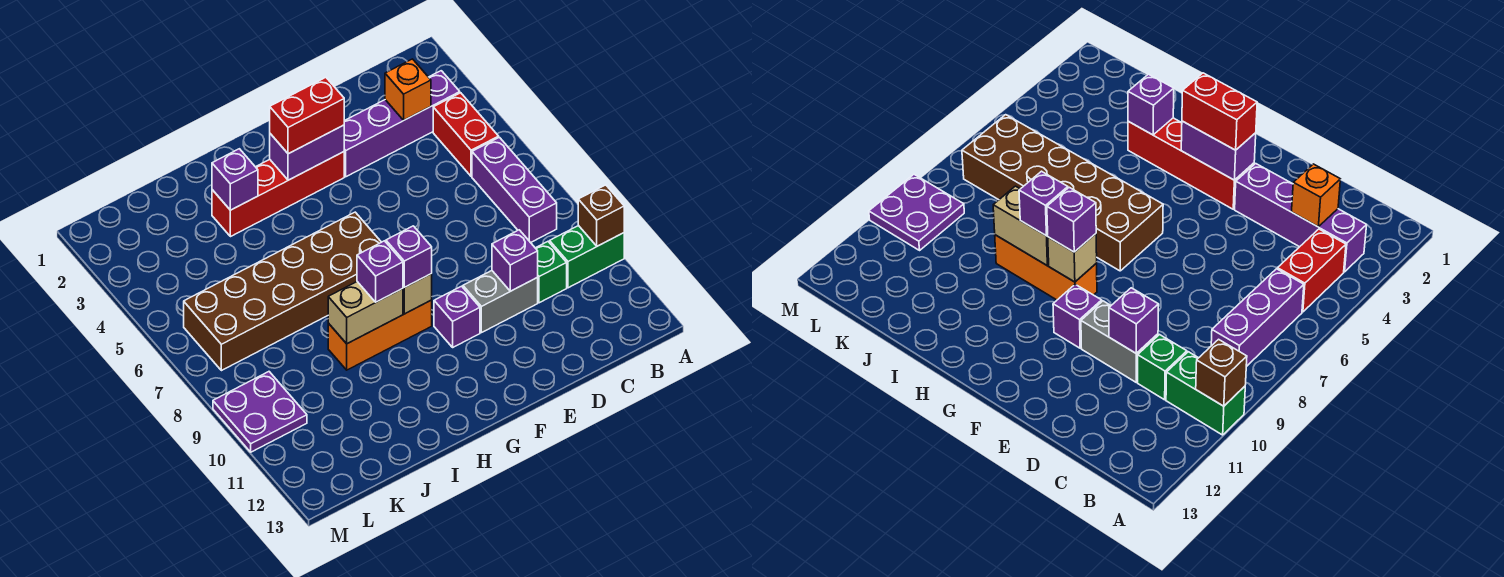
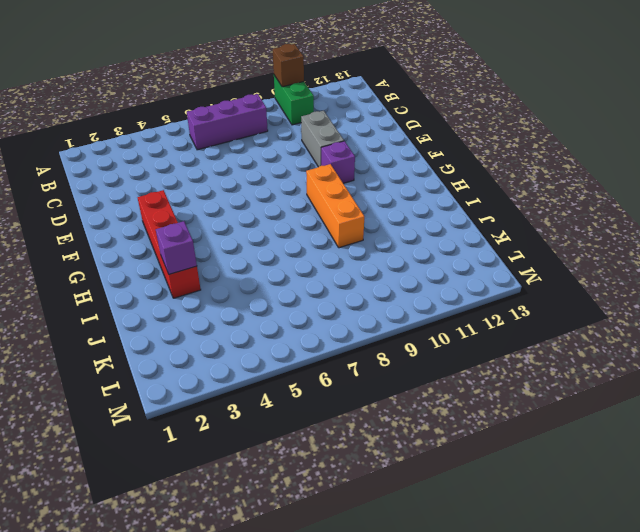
none -> purple 1x4 brick [344,71,460,177]
none -> red 1x2 brick [433,93,499,176]
none -> green 1x1 brick [536,242,567,303]

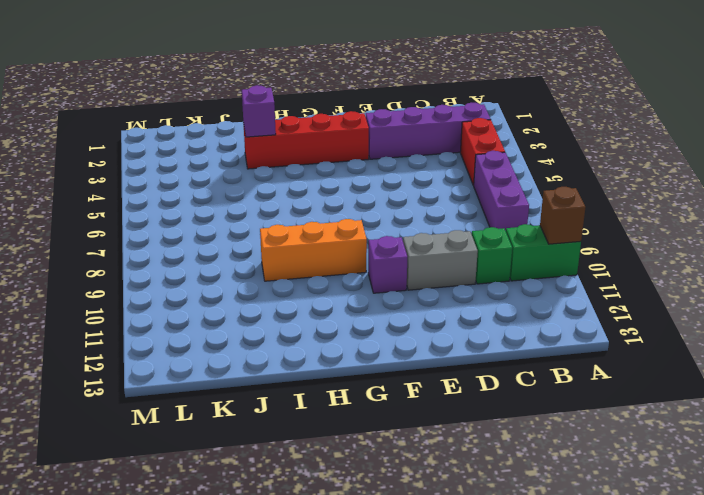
none -> brown 2x6 brick [184,212,381,371]
none -> purple 2x2 plate [213,372,307,452]
none -> orange 1x1 brick [385,59,431,120]

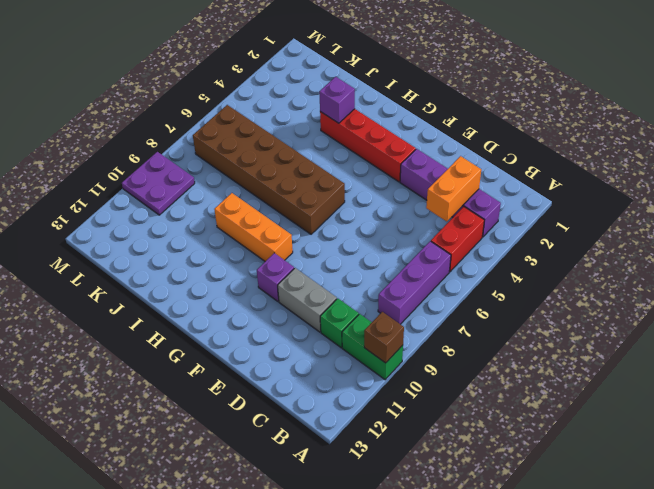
orange 1x2 brick [426,156,481,222] -> orange 1x1 brick [385,59,431,120]
none -> purple 1x1 brick [492,230,538,291]
none -> purple 1x2 brick [270,125,344,180]
none -> tan 1x1 brick [403,274,432,314]

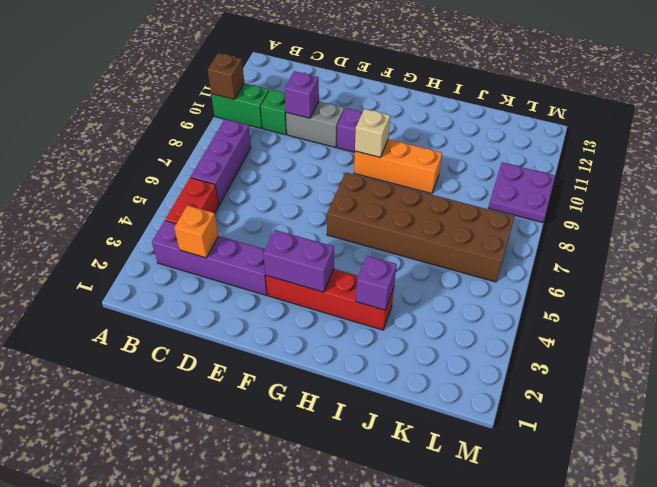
none -> tan 1x2 brick [328,282,403,344]
none -> red 1x2 brick [270,77,344,154]
none -> purple 1x1 brick [386,226,432,287]

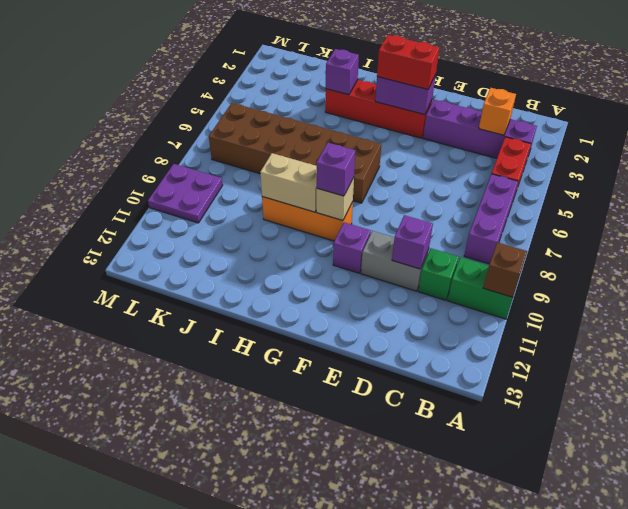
none -> purple 1x1 brick [357,241,403,302]

